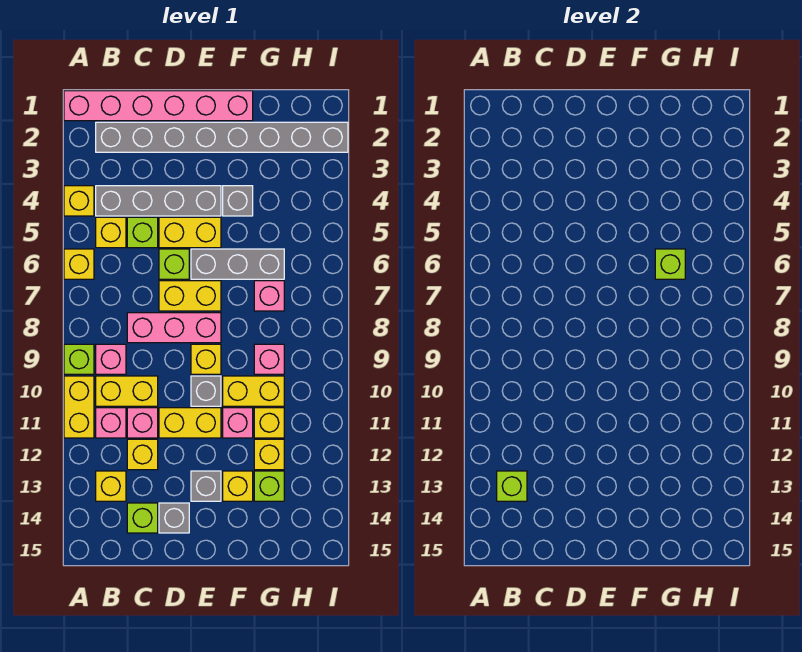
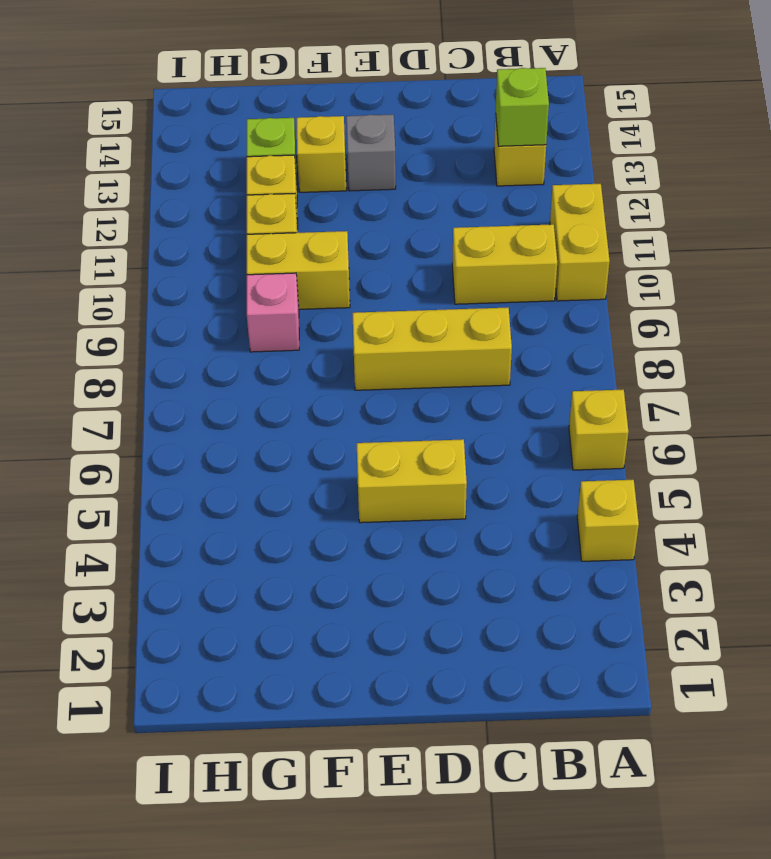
yellow 1x3 brick [352,308,512,390] -> pink 1x3 brick [127,313,221,343]
none -> pink 1x6 brick [64,91,253,121]
none -> lime 1x1 brick [64,344,94,374]
none -> grey 1x8 brick [96,122,348,152]
none -> grey 1x4 brick [96,186,221,216]

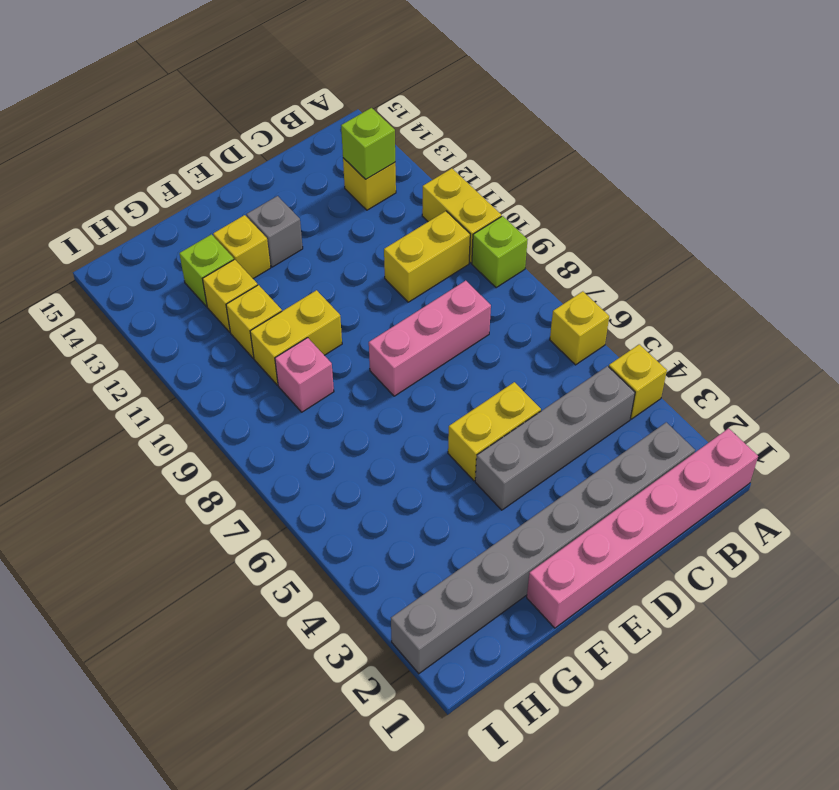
none -> yellow 1x1 brick [96,217,126,248]
none -> pink 1x1 brick [96,344,126,374]
none -> pink 1x1 brick [96,408,126,438]
none -> lime 1x1 brick [127,217,158,248]

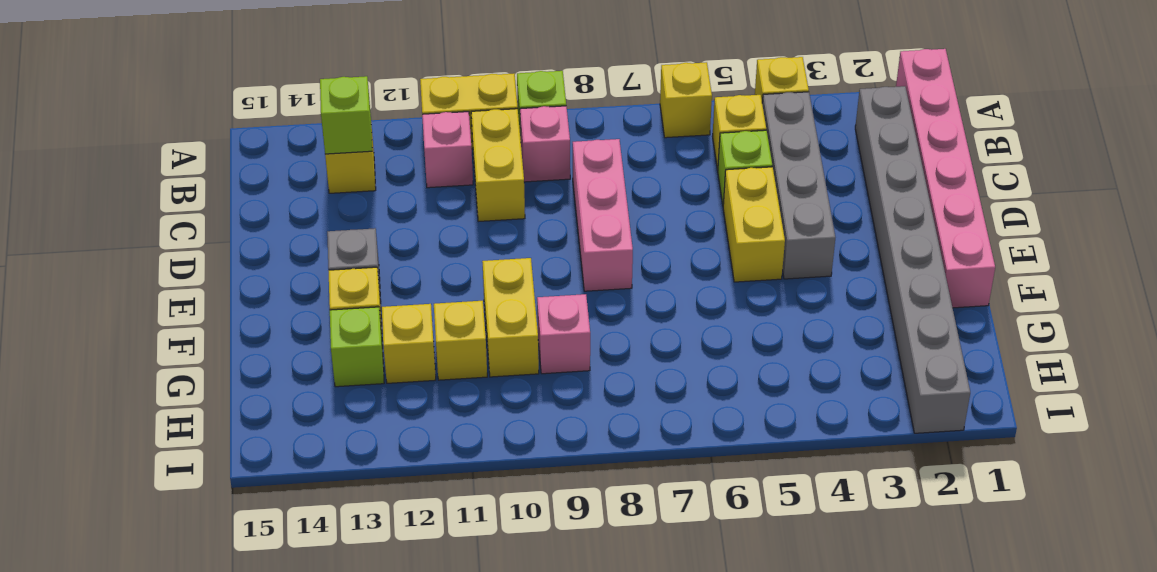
none -> pink 1x1 brick [127,408,158,438]
none -> yellow 1x1 brick [127,439,158,470]
none -> lime 1x1 brick [127,503,158,533]
none -> lime 1x1 brick [159,249,189,279]

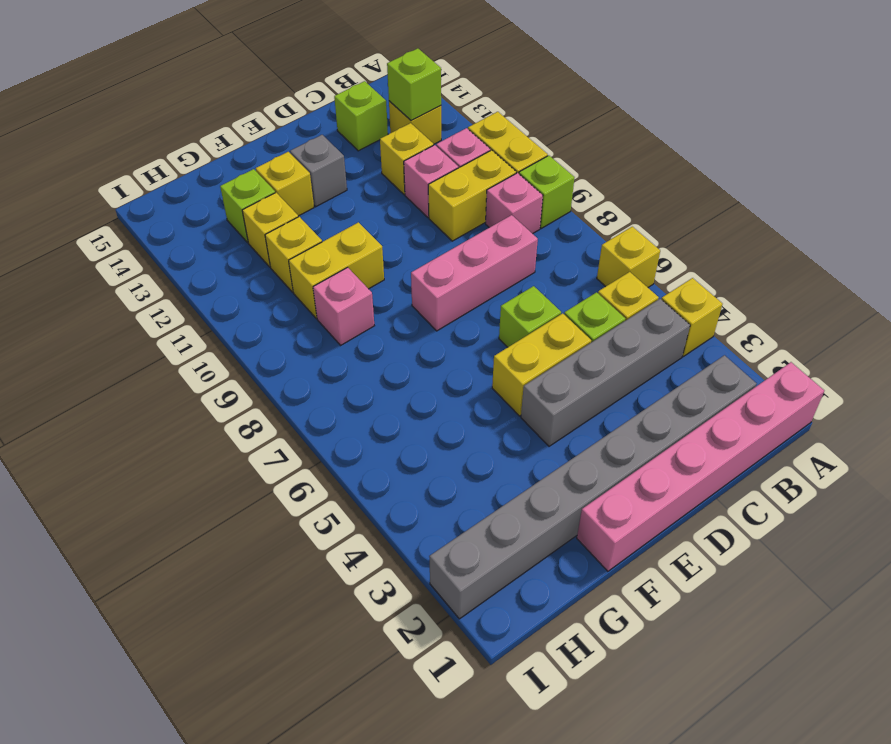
none -> yellow 1x2 brick [159,281,221,311]
none -> yellow 1x2 brick [159,408,221,438]
none -> grey 1x1 brick [159,503,189,533]
none -> grey 1x3 brick [191,249,284,279]

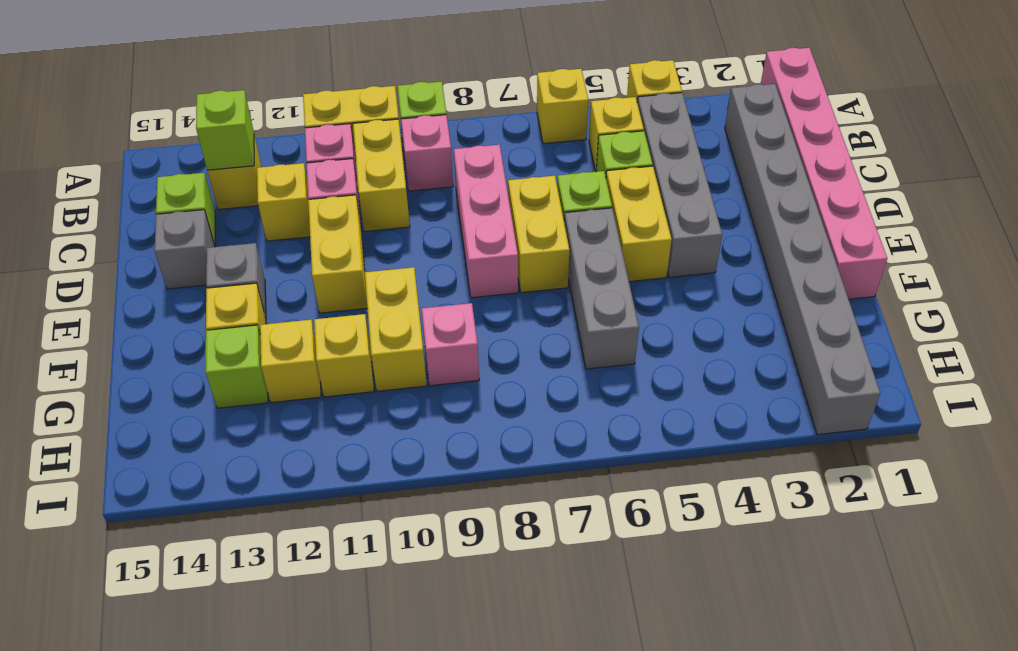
none -> yellow 1x1 brick [191,344,221,374]
none -> grey 1x1 brick [191,376,221,406]
none -> grey 1x1 brick [223,186,253,216]
none -> pink 1x1 brick [223,408,253,438]

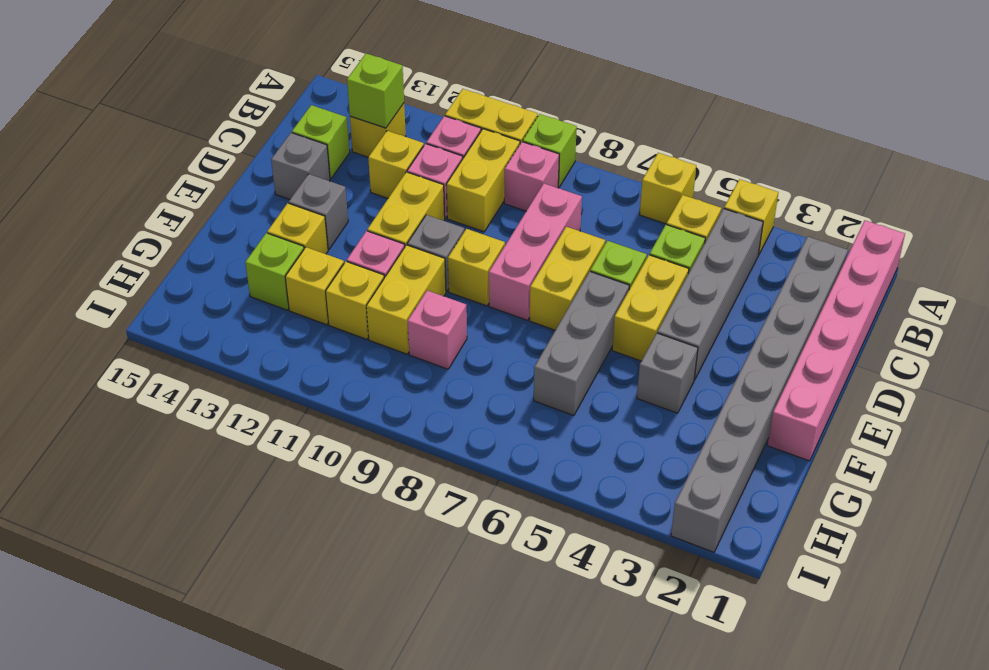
none -> pink 1x1 brick [254,281,284,311]
none -> lime 1x1 brick [655,249,685,279]

